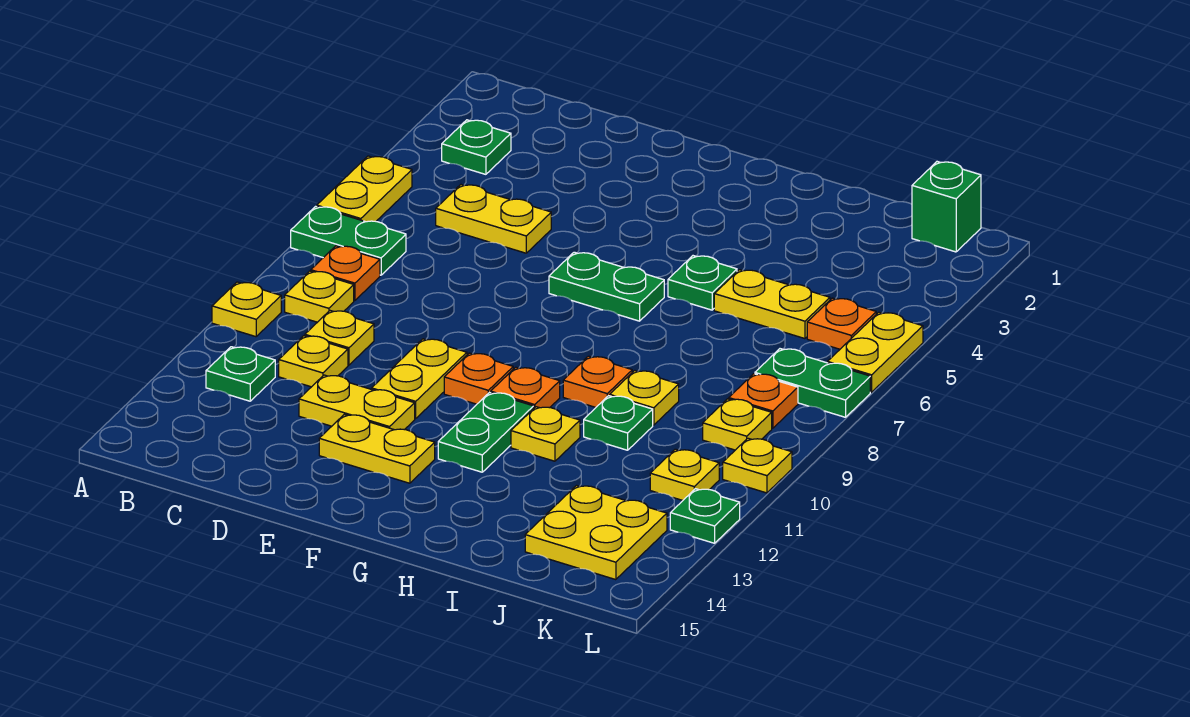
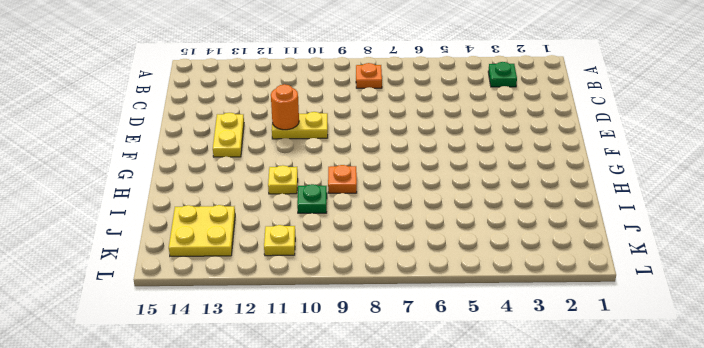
orange 1x1 round brick [271,84,299,130] -> none
none -> yellow 1x2 plate [317,156,412,222]
none -> green 1x2 plate [291,206,406,275]
none -> yellow 1x1 plate [212,282,281,337]
none -> yellow 1x1 plate [285,271,354,322]

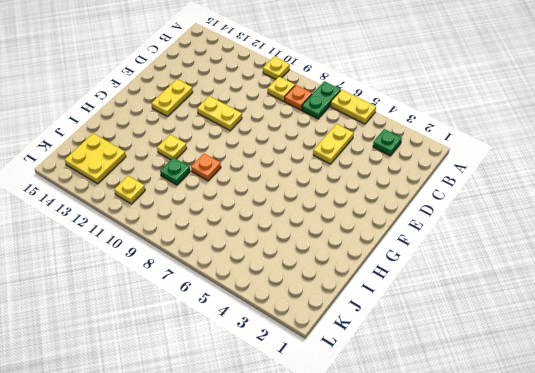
none -> green 1x1 plate [206,347,275,401]
none -> yellow 1x1 plate [305,311,374,365]
none -> yellow 1x1 plate [279,336,348,387]
none -> yellow 1x2 plate [299,375,415,430]

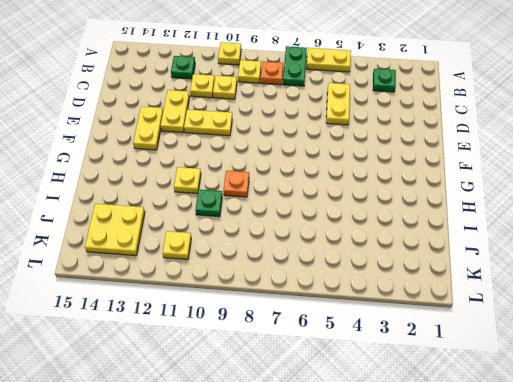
none -> green 1x2 plate [549,252,664,321]
none -> orange 1x1 plate [444,353,513,404]
none -> orange 1x1 plate [491,367,560,408]
none -> green 1x2 plate [438,393,534,472]

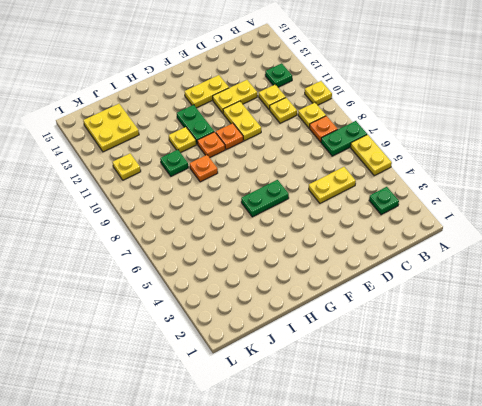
none -> green 1x1 plate [668,256,737,310]
none -> yellow 1x2 plate [714,270,830,339]
none -> yellow 1x1 plate [610,371,679,425]
none -> green 1x1 brick [912,162,981,252]

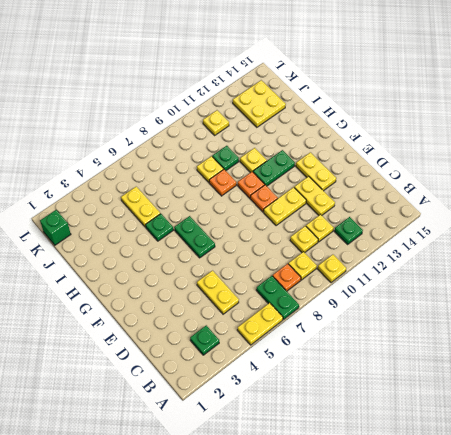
none -> orange 1x1 plate [807,298,876,349]
none -> green 1x2 plate [755,349,870,417]
none -> orange 1x1 plate [729,374,798,428]
none -> yellow 1x1 plate [703,399,772,450]

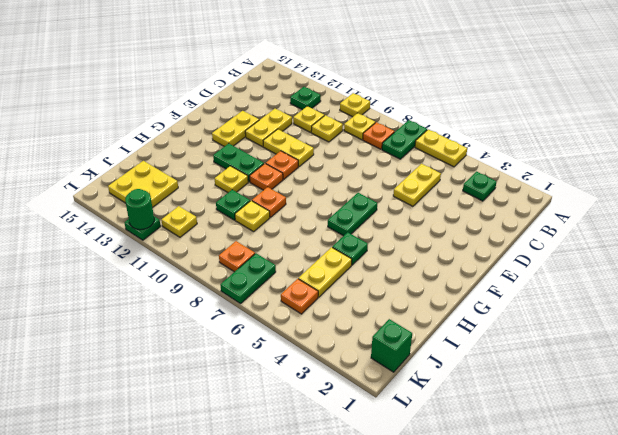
green 1x1 round brick [125,189,154,230] -> none
none -> yellow 1x1 plate [703,399,772,450]
none -> yellow 1x2 plate [828,312,923,392]
none -> yellow 1x1 plate [723,438,792,493]

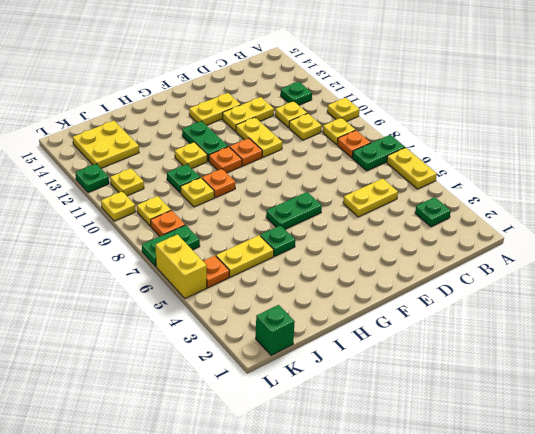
yellow 1x2 brick [156,235,207,298] -> yellow 1x2 plate [828,312,923,392]

